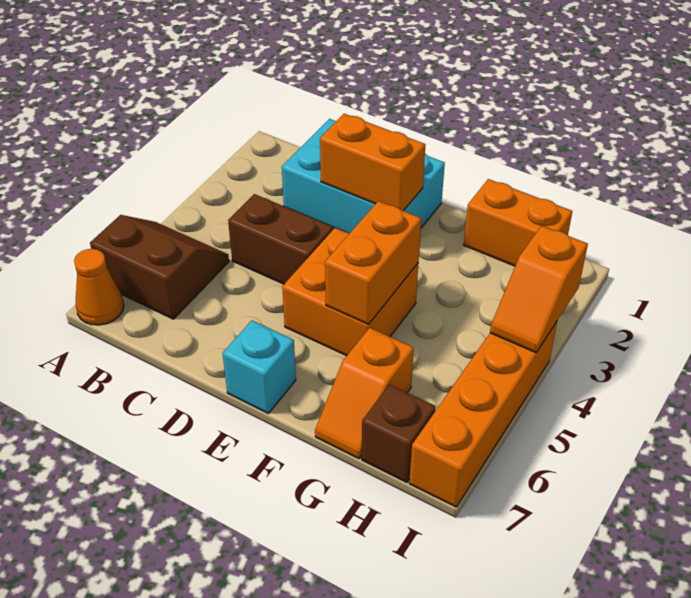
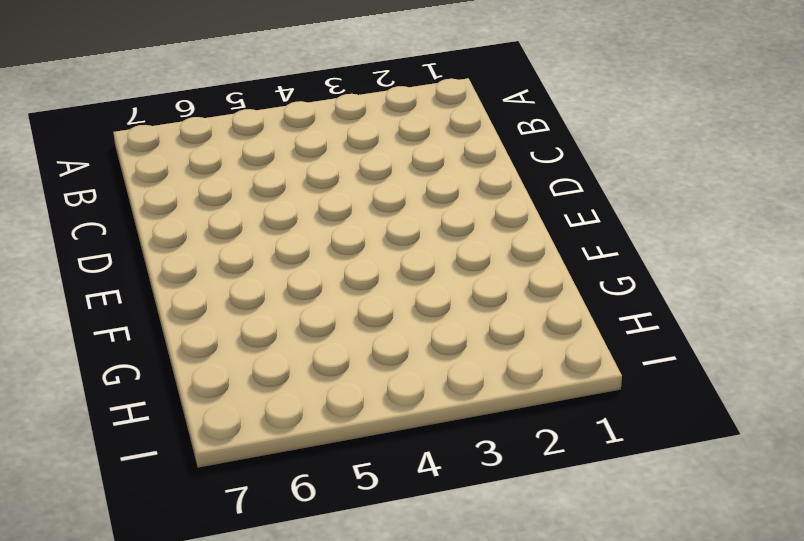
none -> brown 2x2 slope [90,215,229,319]
none -> orange 1x1 cone [74,249,124,325]
none -> cyan 2x3 brick [282,119,445,233]

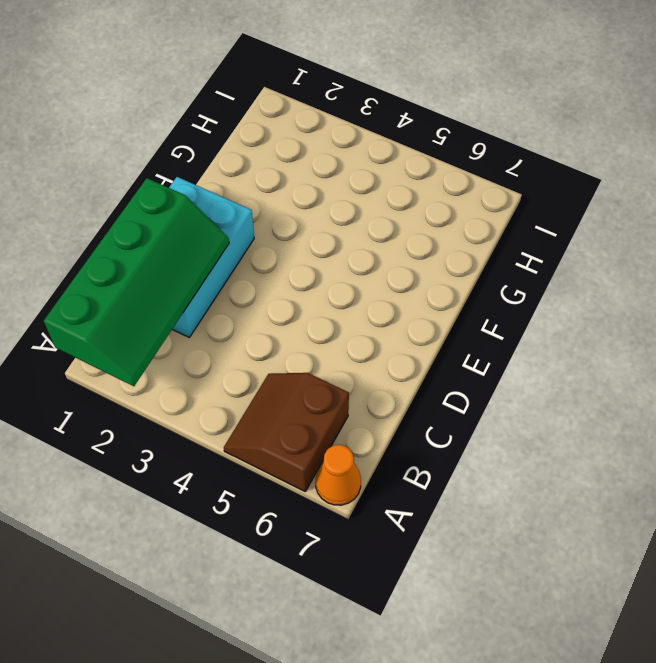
green 2x4 slope [44,178,229,386] -> orange 1x2 brick [320,114,426,211]
none -> brown 1x2 brick [228,194,333,284]
none -> orange 2x2 brick [282,228,418,356]
none -> cyan 1x1 brick [223,321,296,413]

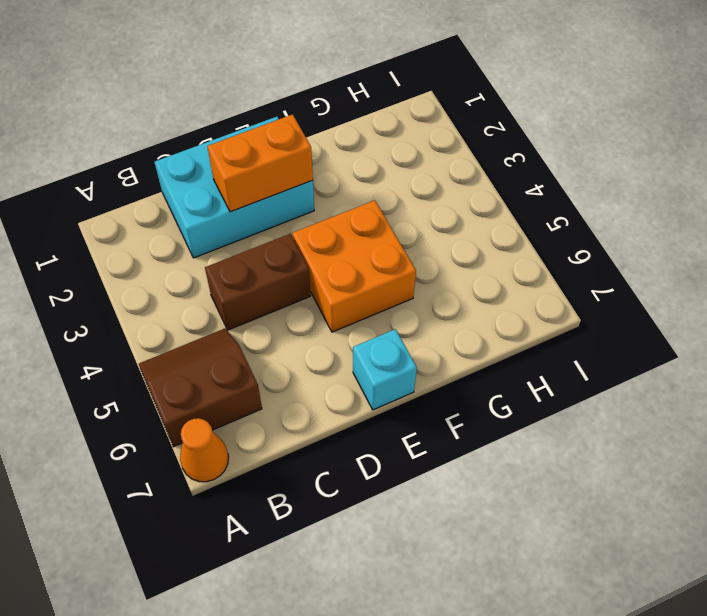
none -> orange 1x2 brick [464,179,572,266]
none -> orange 1x2 slope [315,328,414,458]
none -> brown 1x1 brick [362,384,436,482]

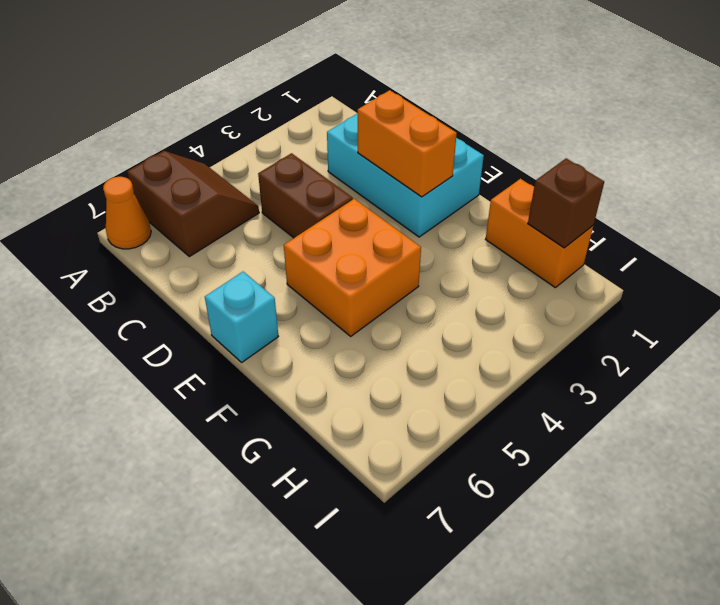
brown 1x1 brick [528,158,604,248] -> brown 1x1 brick moved to [362,384,436,482]
none -> orange 1x2 slope [315,328,414,458]
none -> orange 1x4 brick [409,322,557,507]
none -> orange 1x2 brick [325,201,421,324]

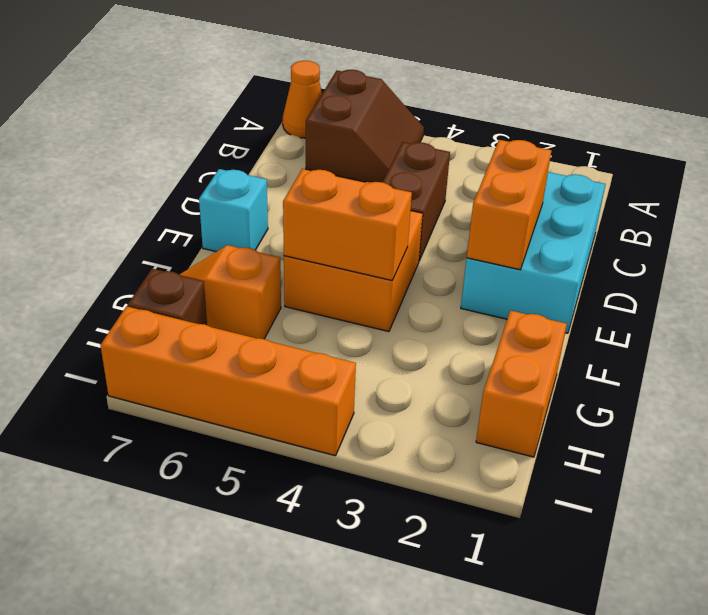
none -> orange 1x2 slope [490,226,588,353]

